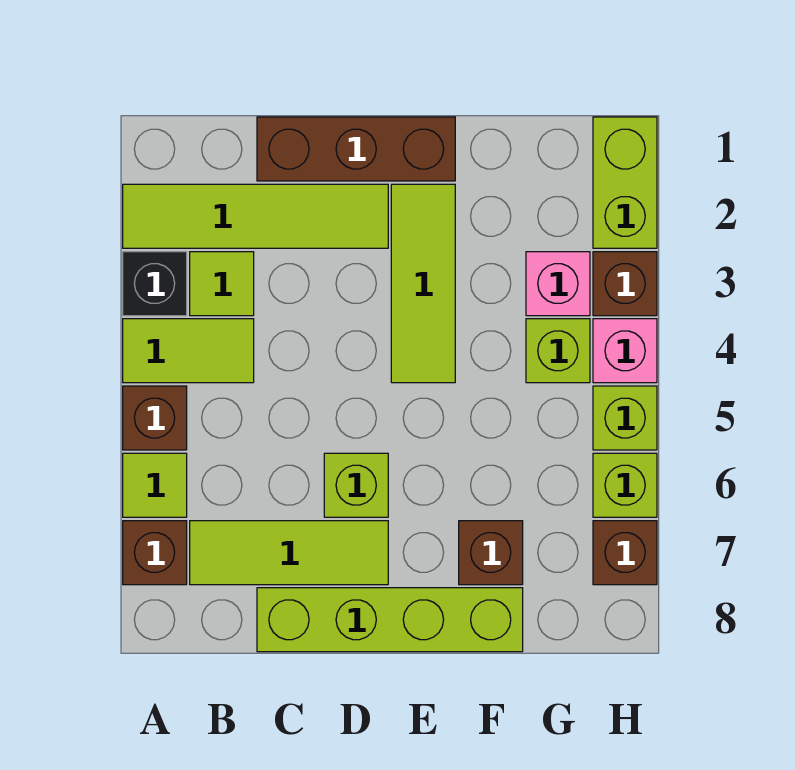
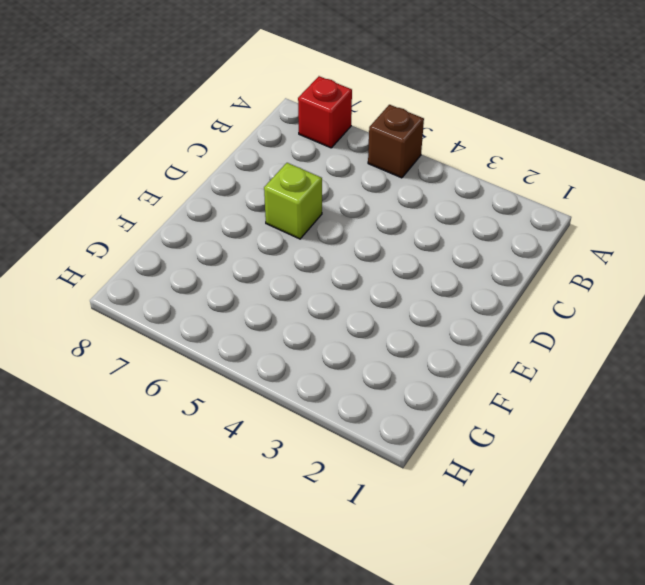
red 1x1 brick [298,76,352,148] -> brown 1x1 brick [123,521,187,585]
none -> lime 1x4 tile [123,184,388,248]
none -> black 1x1 brick [123,252,187,316]
none -> lime 1x2 tile [123,319,254,383]

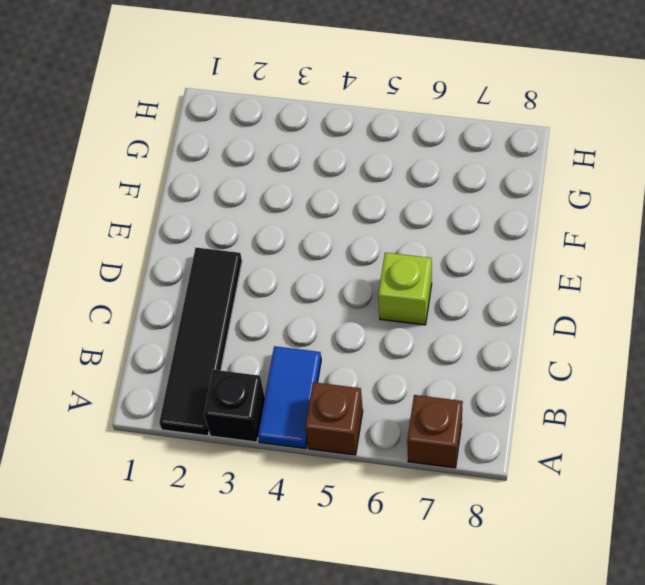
black 1x4 tile [159,248,242,436] -> lime 1x4 tile [123,184,388,248]
blue 1x2 tile [258,346,321,448] -> lime 1x2 tile [123,319,254,383]
none -> lime 1x1 tile [123,453,187,517]
none -> lime 1x1 tile [190,252,254,316]
none -> lime 1x3 tile [190,521,388,585]

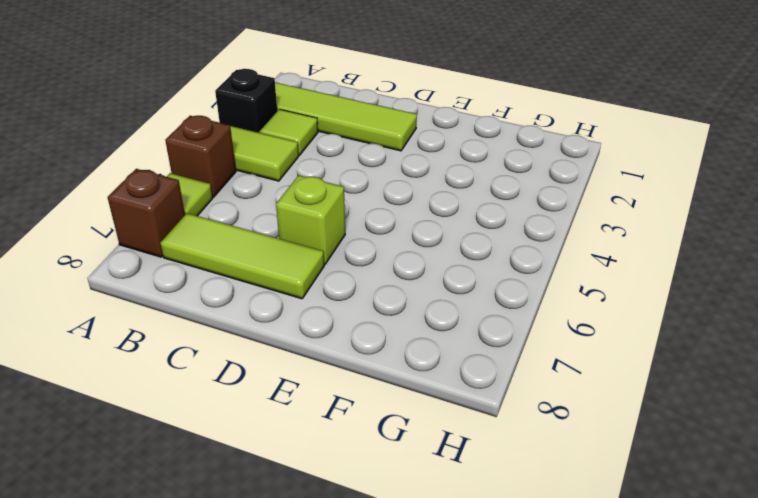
none -> brown 1x3 brick [257,117,455,181]
none -> lime 1x4 brick [257,588,523,652]
none -> lime 1x3 tile [391,184,455,383]

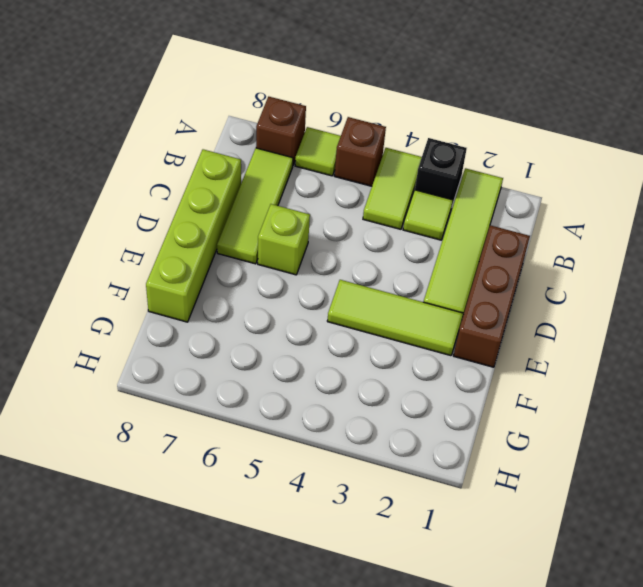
none -> brown 1x1 brick [459,521,523,585]
none -> pink 1x1 brick [526,252,590,316]
none -> lime 1x1 brick [526,319,590,383]

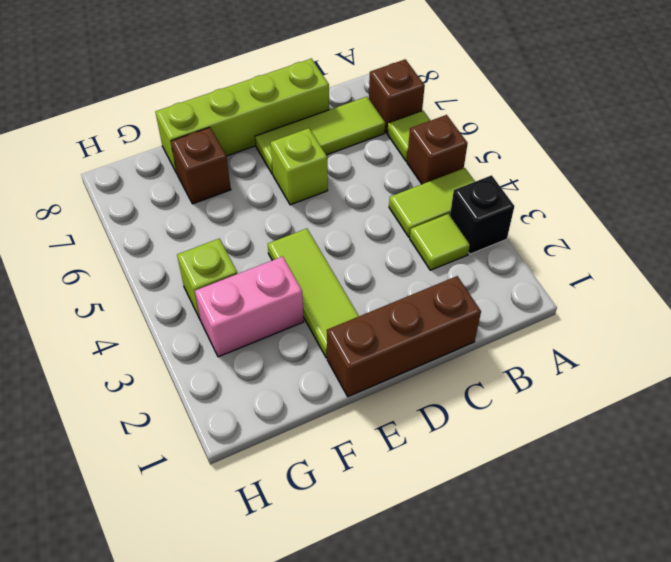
pink 1x2 brick [195,256,304,357] -> pink 1x1 brick [526,252,590,316]
none -> lime 1x4 tile [123,184,388,248]
none -> lime 1x2 brick [593,117,657,248]
none -> brown 1x1 brick [593,252,657,316]

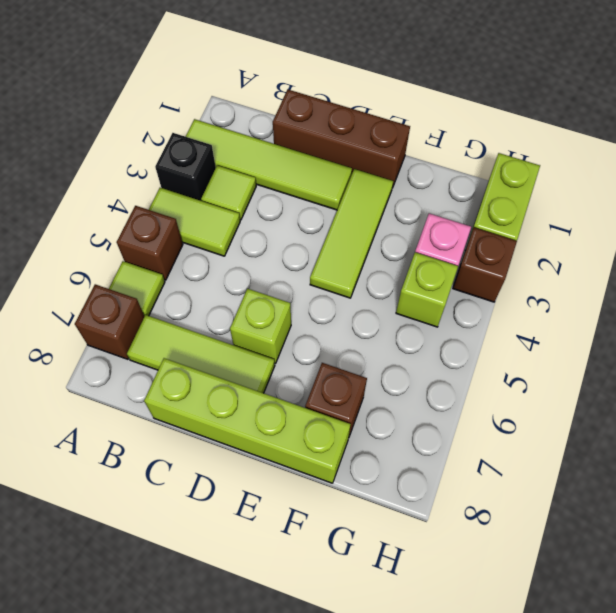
none -> pink 1x1 brick [593,319,657,383]
none -> lime 1x1 brick [593,386,657,450]
none -> lime 1x1 brick [593,453,657,517]

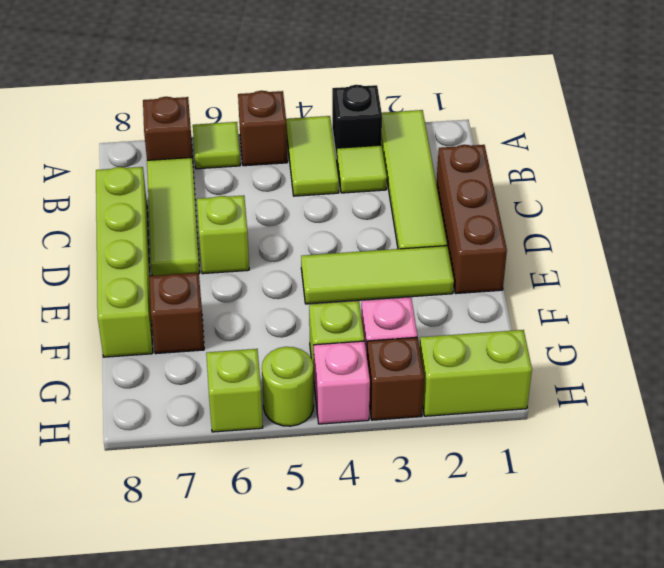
lime 1x1 round brick [262,347,314,426] -> lime 1x1 brick [593,386,657,450]
none -> brown 1x1 brick [593,521,657,585]

